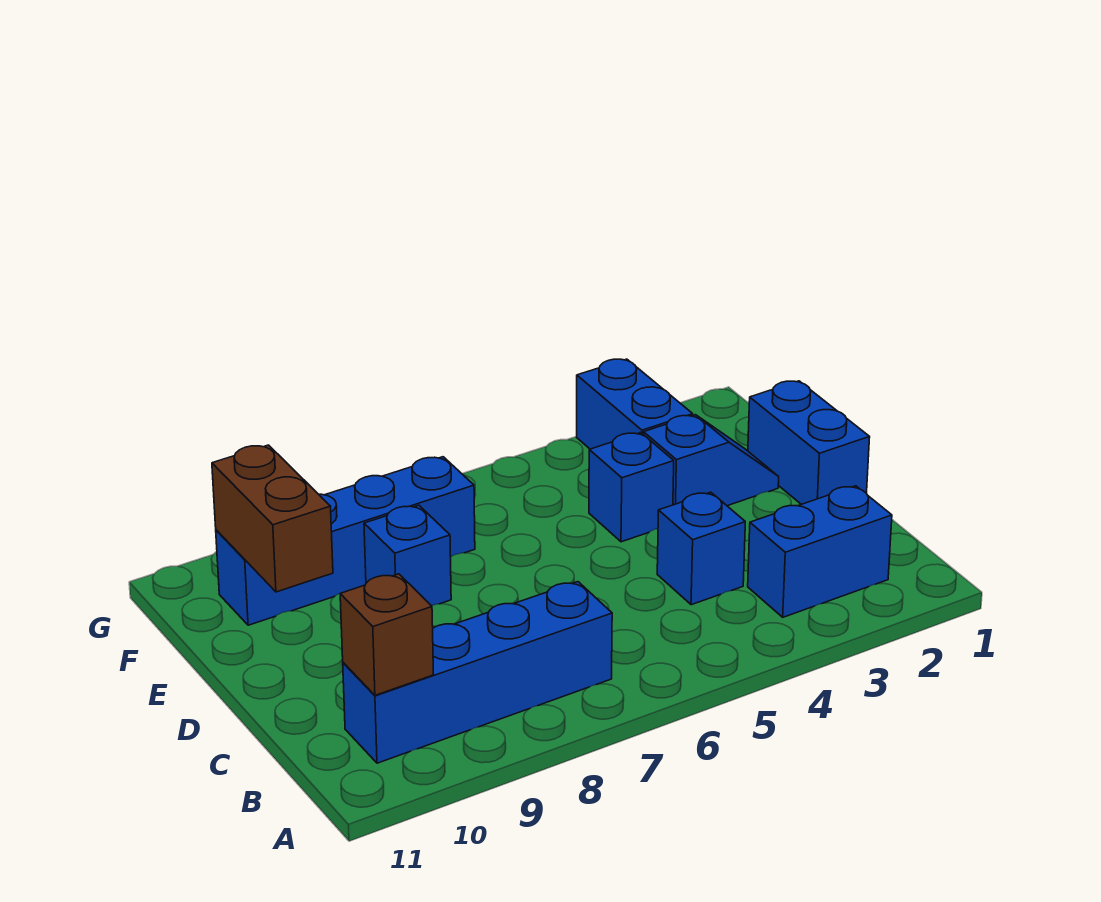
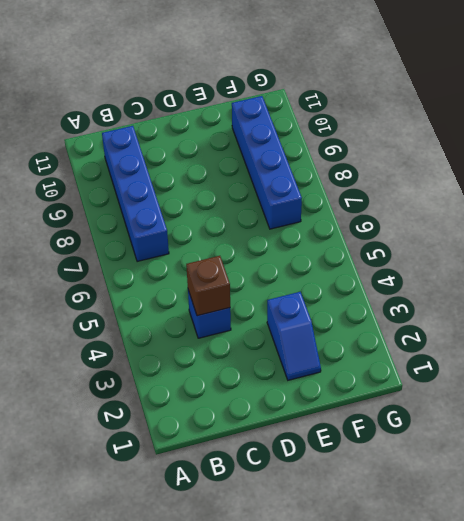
brown 1x1 brick [186,256,230,316] -> brown 1x1 brick moved to [340,574,434,695]
none -> blue 1x2 brick [748,486,892,617]
none -> blue 1x2 brick [748,381,870,504]

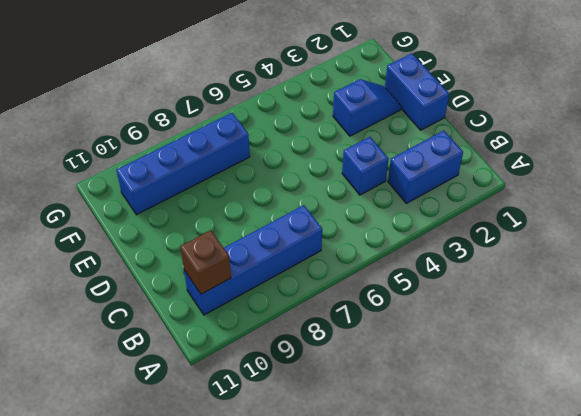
none -> blue 1x1 brick [589,433,674,542]
none -> blue 1x1 brick [364,505,451,605]

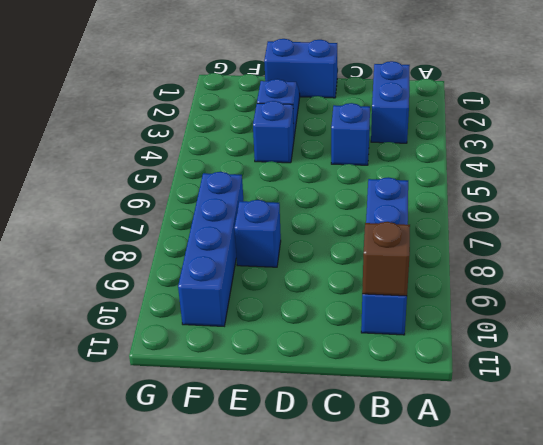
none -> blue 1x2 brick [577,359,693,449]
none -> brown 1x2 brick [212,445,333,592]

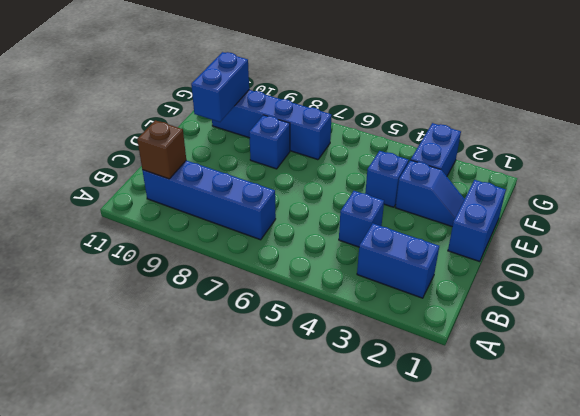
blue 1x2 brick [191,52,249,122] -> brown 1x2 brick [212,445,333,592]

